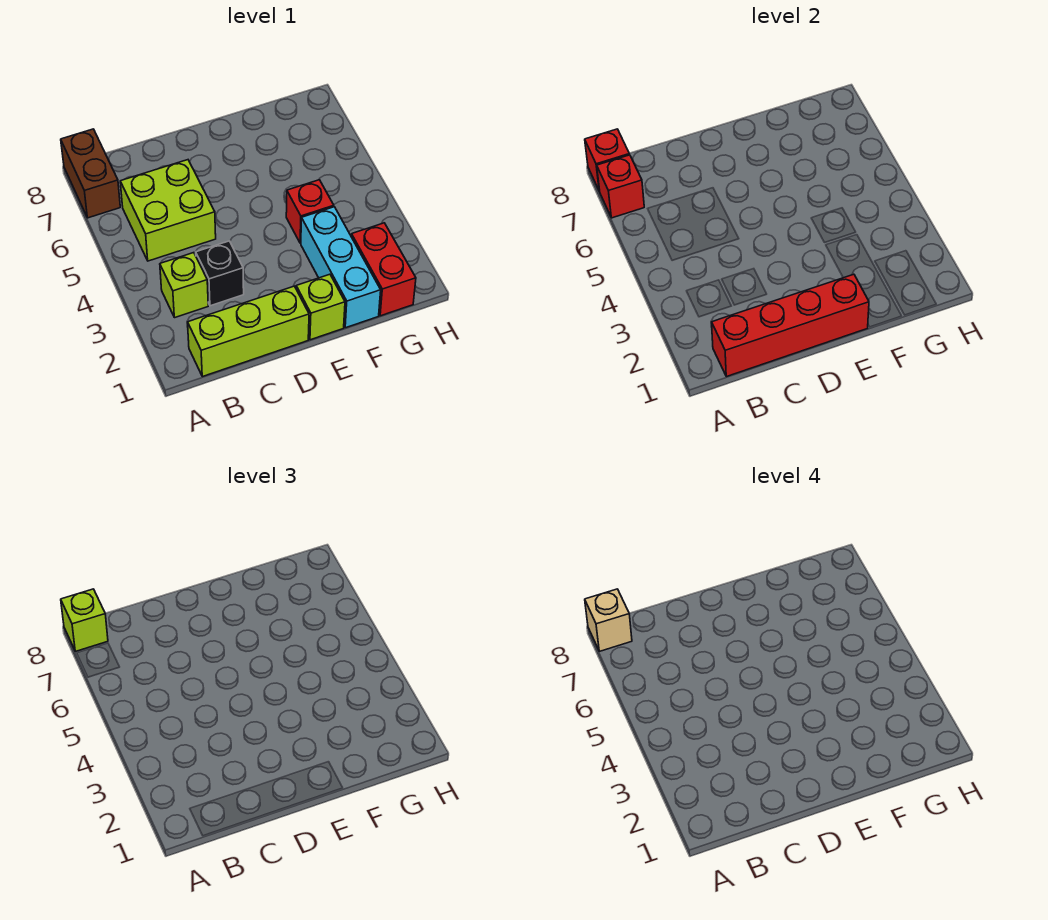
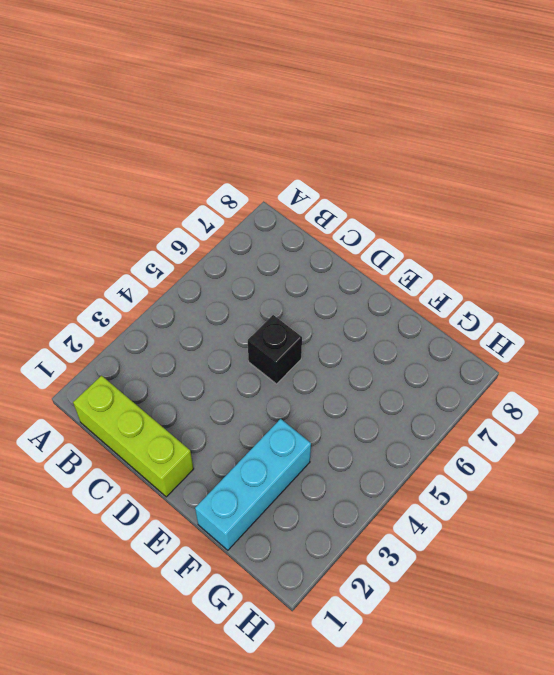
black 1x1 brick [248,315,302,384] -> black 1x1 brick moved to [196,241,244,306]
none -> brown 1x2 brick [61,129,120,218]
none -> lime 1x1 brick [160,253,208,318]
none -> lime 2x2 brick [120,160,216,261]

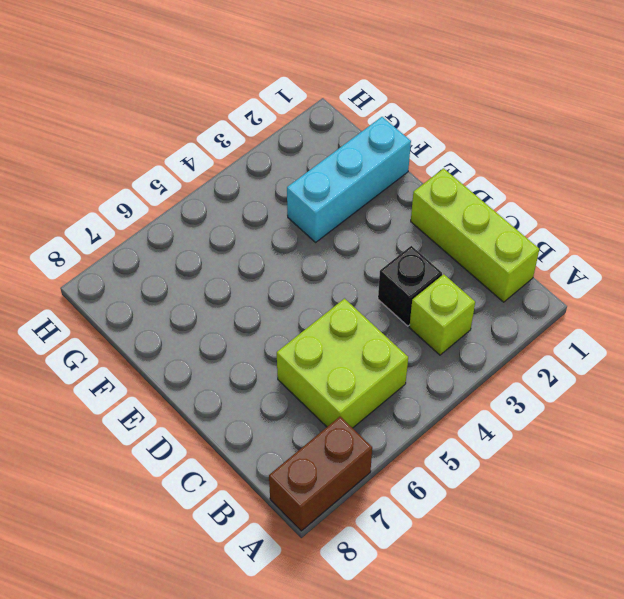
none -> lime 1x1 brick [296,274,345,340]
none -> red 1x1 brick [286,180,334,243]
none -> red 1x2 brick [351,223,416,316]

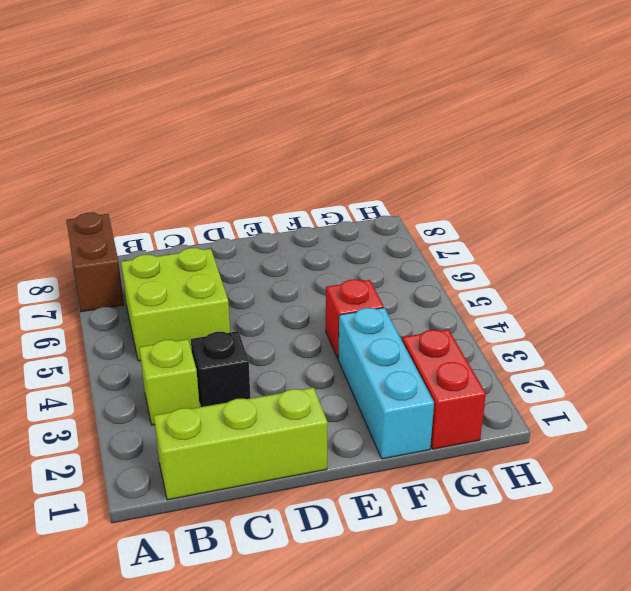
none -> lime 1x1 brick [296,274,345,340]
none -> red 1x1 brick [597,155,644,218]
none -> red 1x1 brick [585,129,629,191]

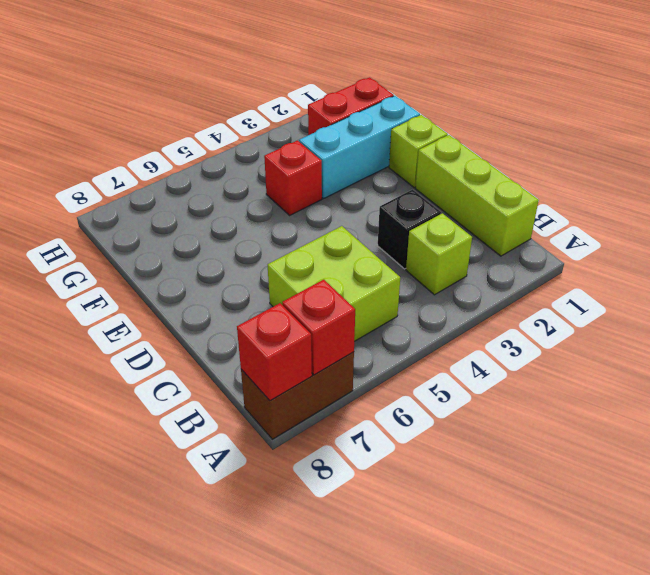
none -> red 1x4 brick [711,274,869,377]
none -> lime 1x1 brick [61,589,108,651]
none -> tan 1x1 brick [585,589,632,651]

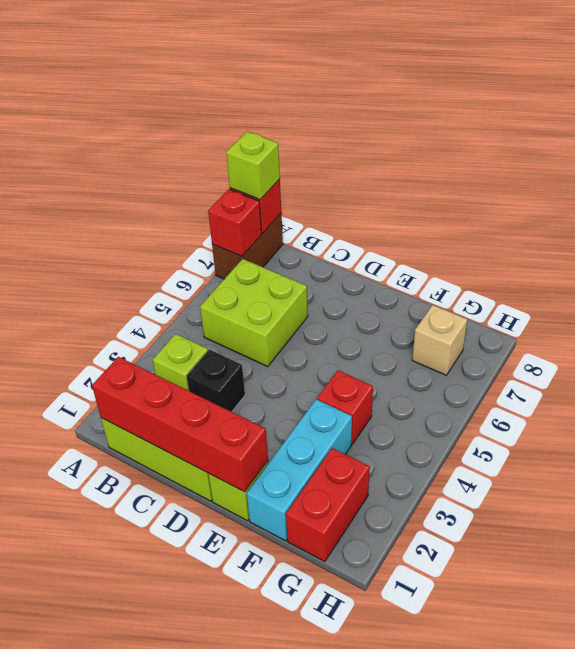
tan 1x1 brick [412,305,467,375] -> tan 1x1 brick moved to [585,589,632,651]

